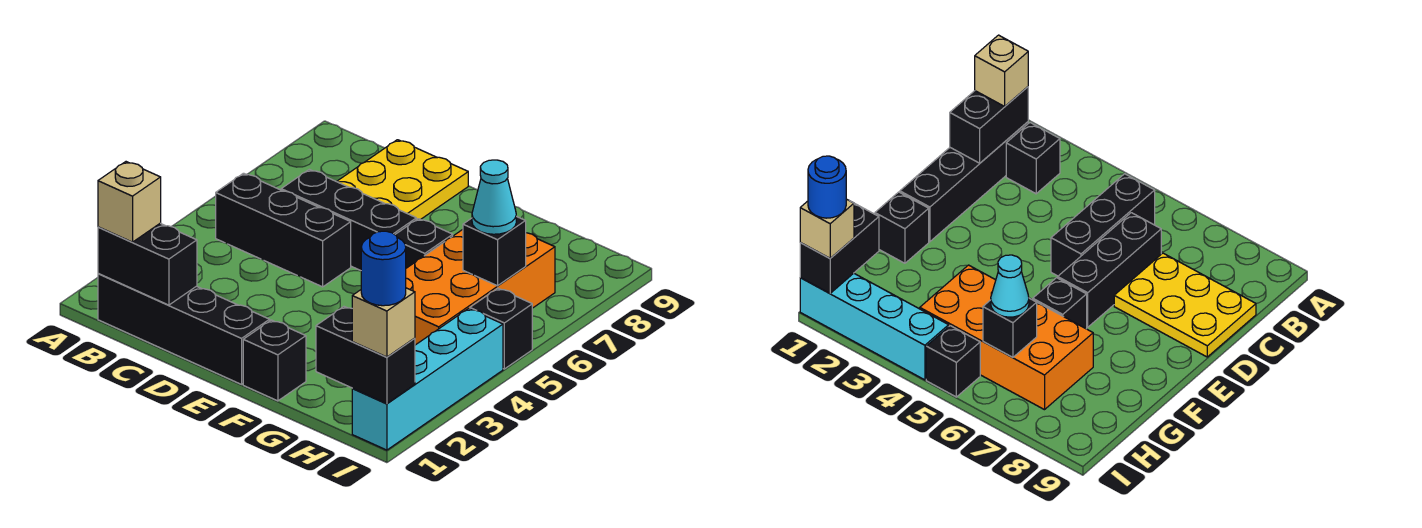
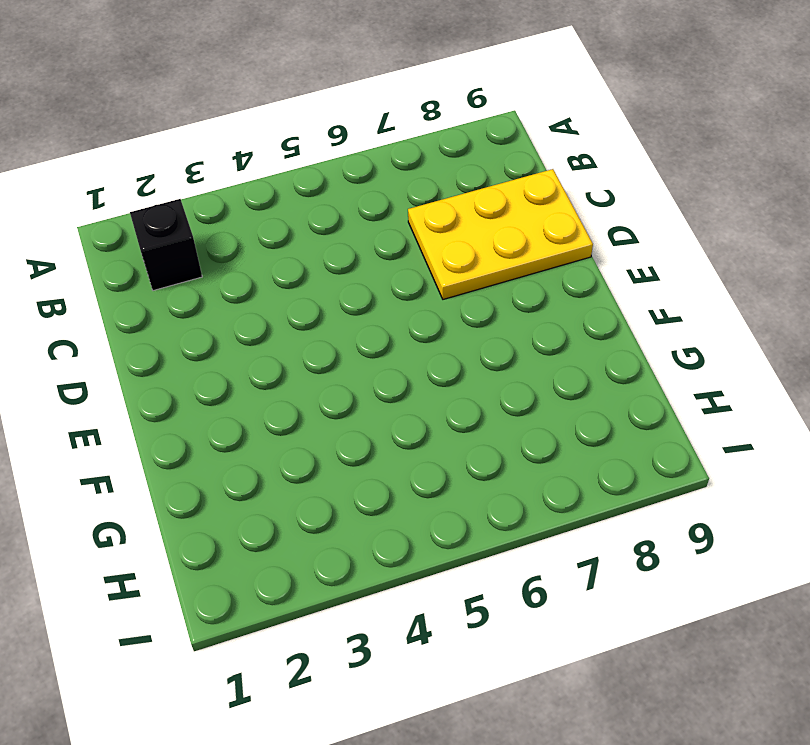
none -> black 1x4 brick [98,274,270,384]
none -> black 1x3 brick [216,173,351,287]
none -> black 1x3 brick [281,169,416,271]

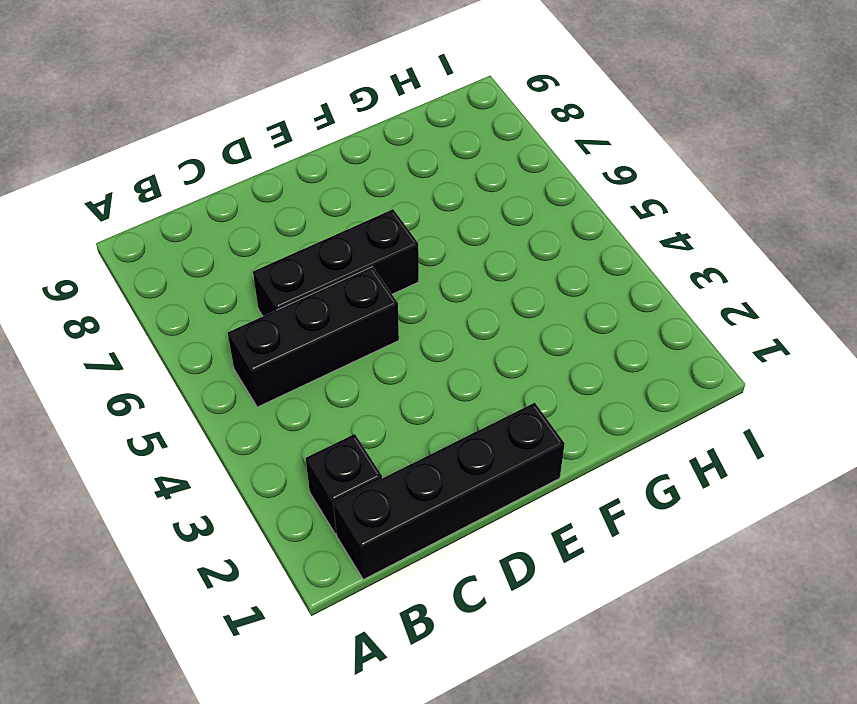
none -> yellow 2x3 plate [337,140,468,220]
none -> black 1x1 brick [243,320,306,401]
none -> black 1x1 brick [395,219,453,268]

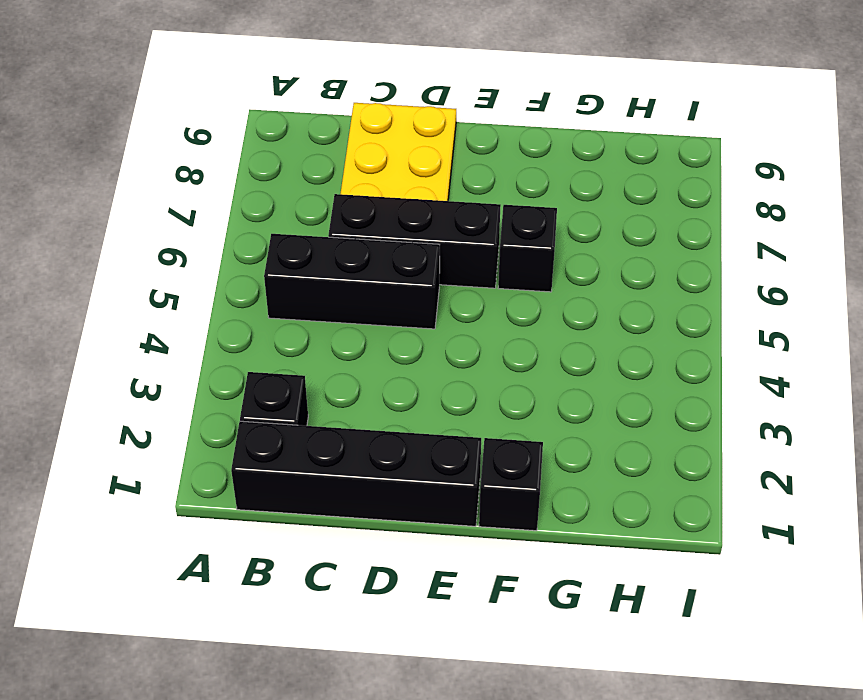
none -> orange 2x4 brick [406,230,555,345]
none -> cyan 1x4 brick [352,309,503,450]
none -> black 1x1 brick [470,288,532,369]

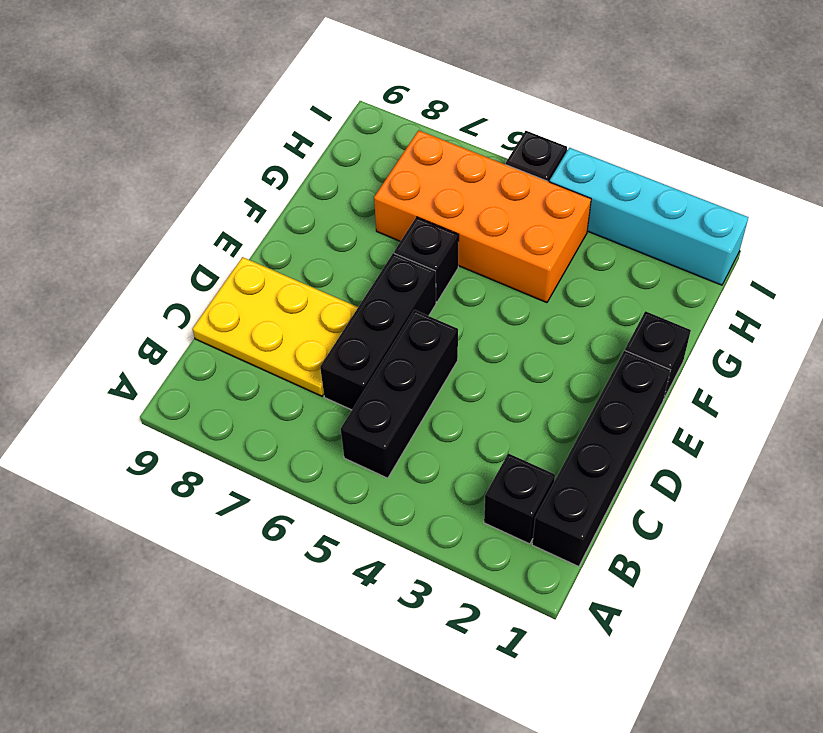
none -> black 1x2 brick [98,223,197,305]
none -> black 1x2 brick [316,307,415,404]
none -> black 1x1 brick [463,216,526,286]

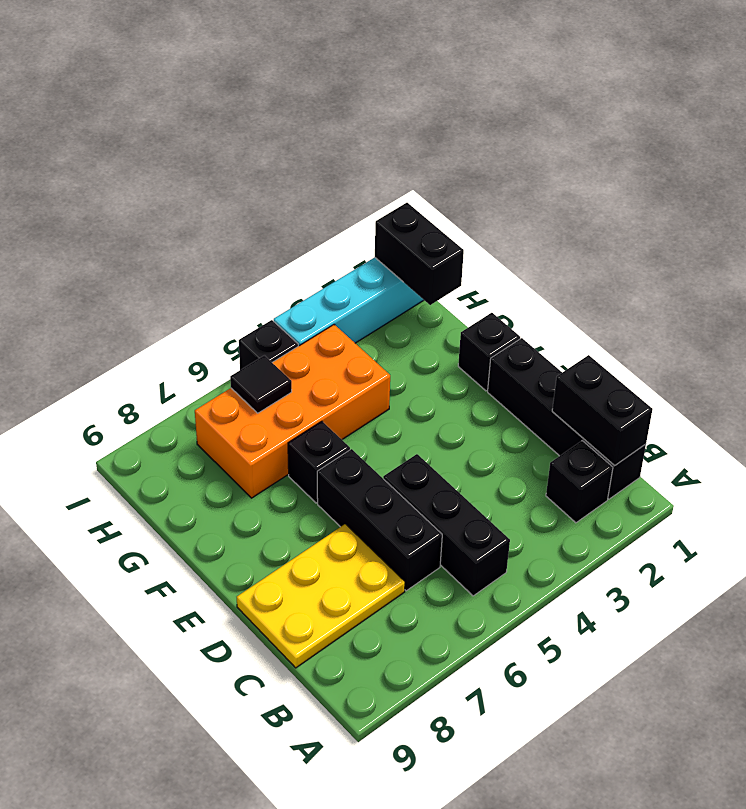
black 1x1 tile [230,355,292,413] -> black 1x1 brick [463,216,526,286]
none -> tan 1x1 brick [98,162,161,242]
none -> cyan 1x1 cone [472,160,516,234]
none -> tan 1x1 brick [352,288,415,357]

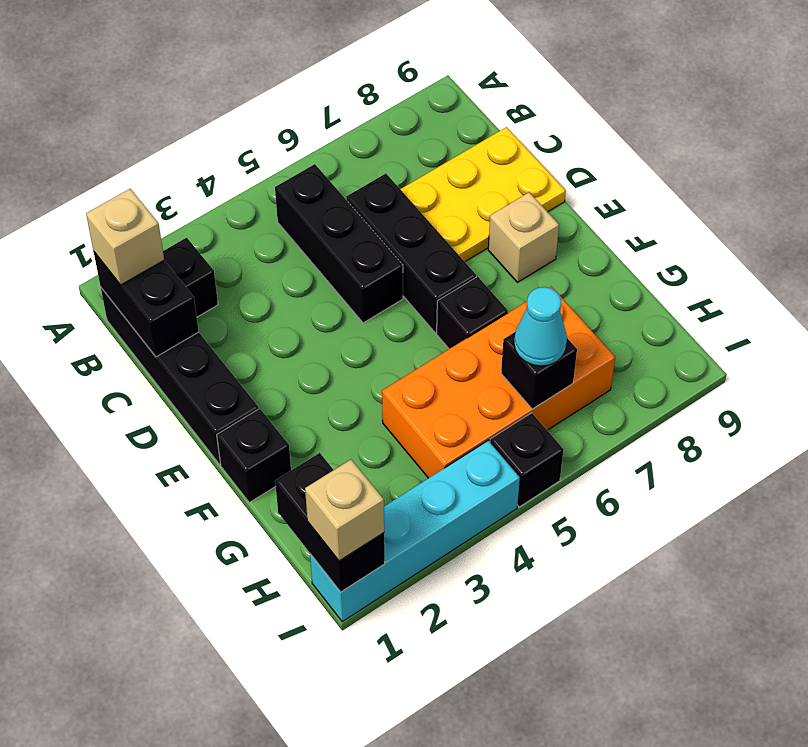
tan 1x1 brick [488,192,559,282] -> none
none -> blue 1x1 round brick [361,231,406,306]

